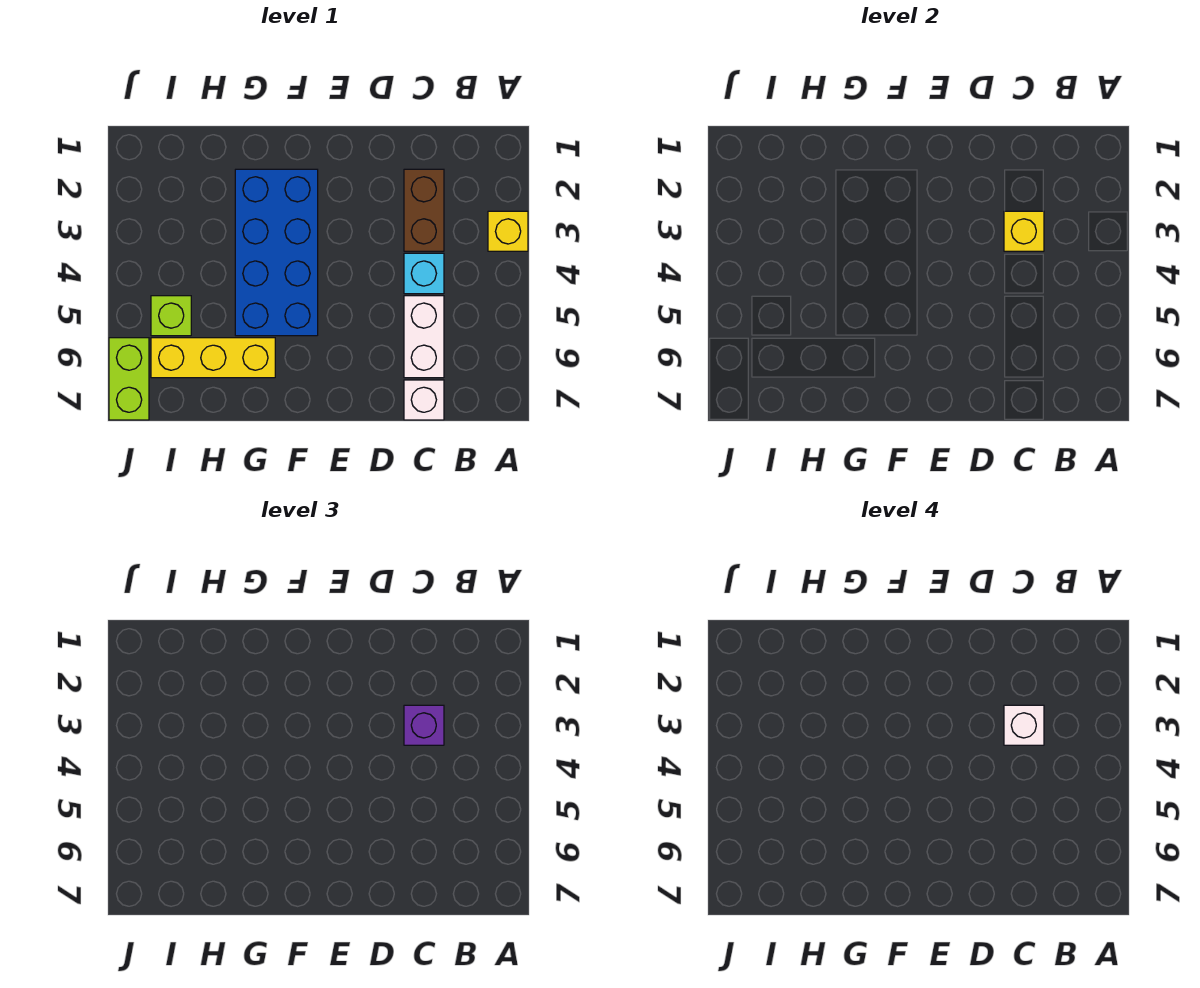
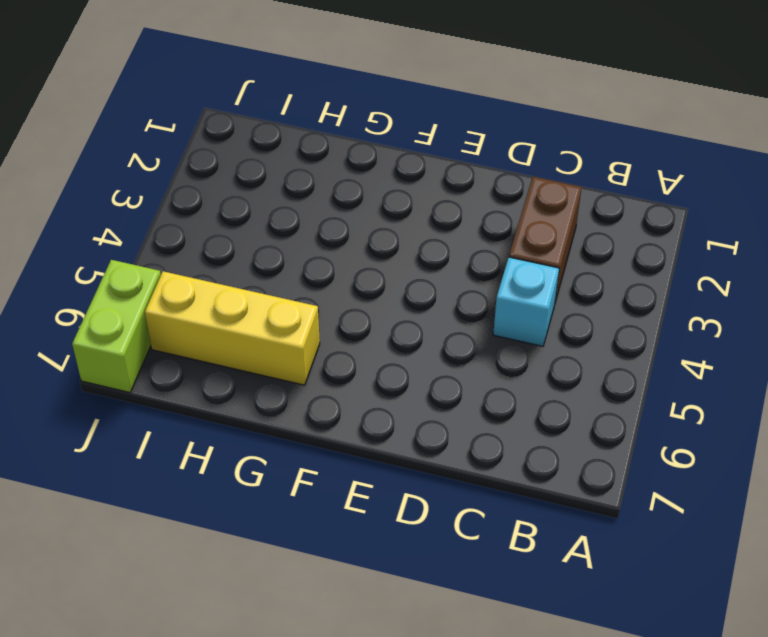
none -> yellow 1x1 brick [488,211,528,251]
none -> white 1x2 brick [404,296,444,378]
none -> white 1x1 brick [404,380,444,420]

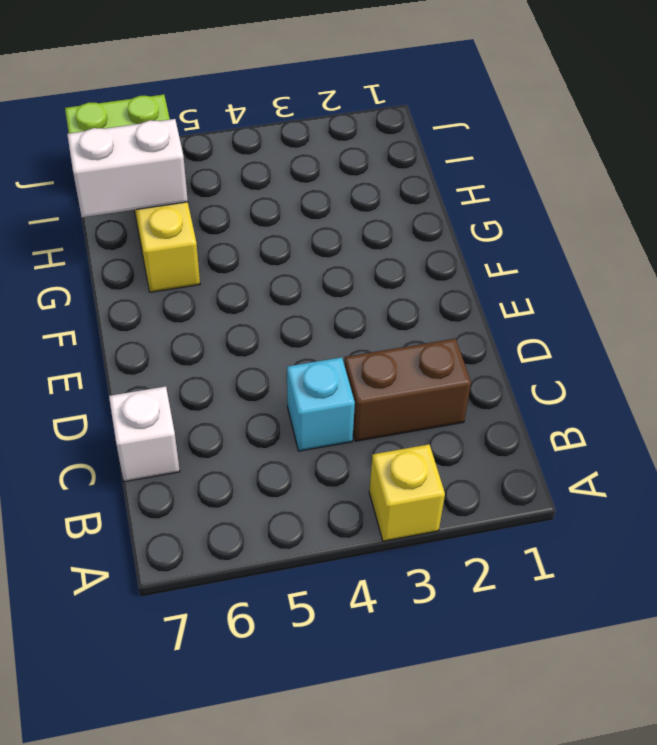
white 1x2 brick [67,119,188,217] -> white 1x2 brick moved to [404,296,444,378]
none -> blue 2x4 brick [235,169,318,336]
none -> lime 1x1 brick [151,296,191,336]
none -> yellow 1x1 brick [1004,211,1044,251]

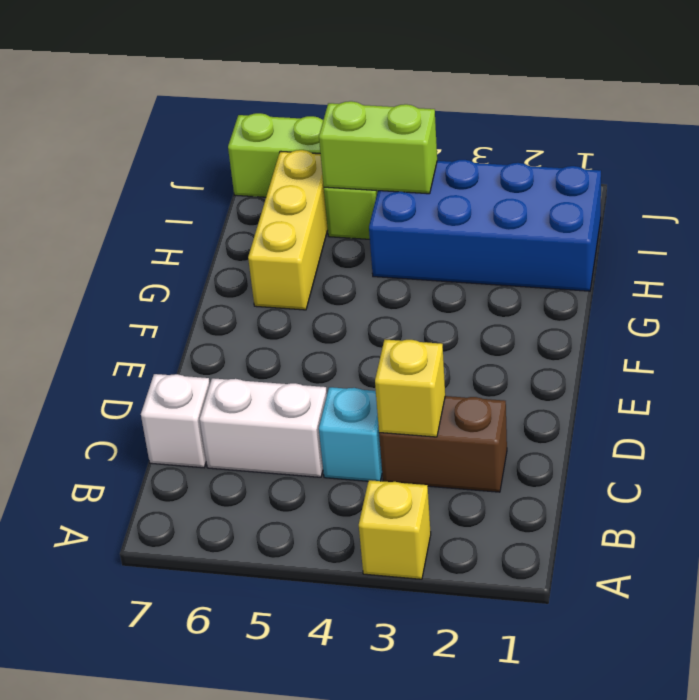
blue 2x4 brick [369,160,601,291] -> blue 2x4 brick moved to [235,169,318,336]
lime 1x2 brick [319,101,437,194] -> none
none -> purple 1x1 brick [404,705,444,745]
none -> white 1x1 brick [1004,705,1044,745]

